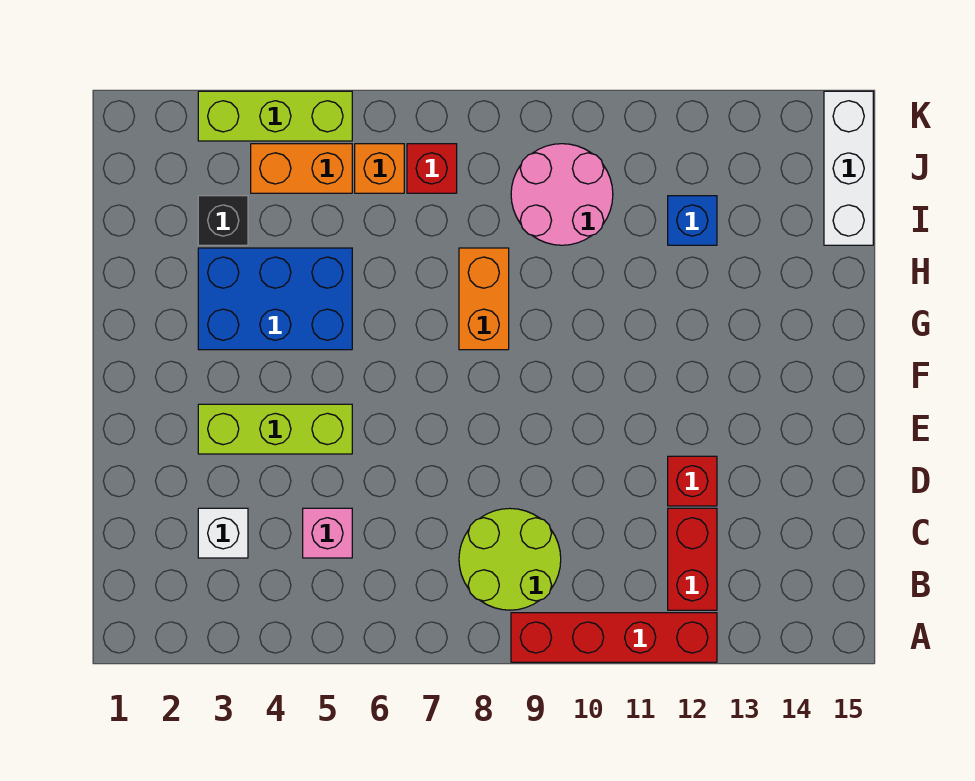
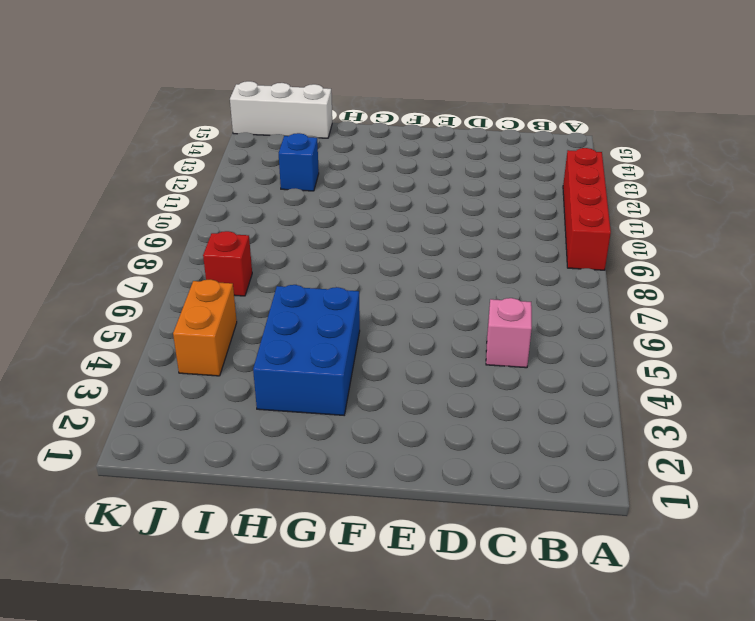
none -> lime 2x2 round brick [459,508,561,610]
none -> red 1x2 brick [668,508,717,610]
none -> white 1x1 brick [198,508,248,558]

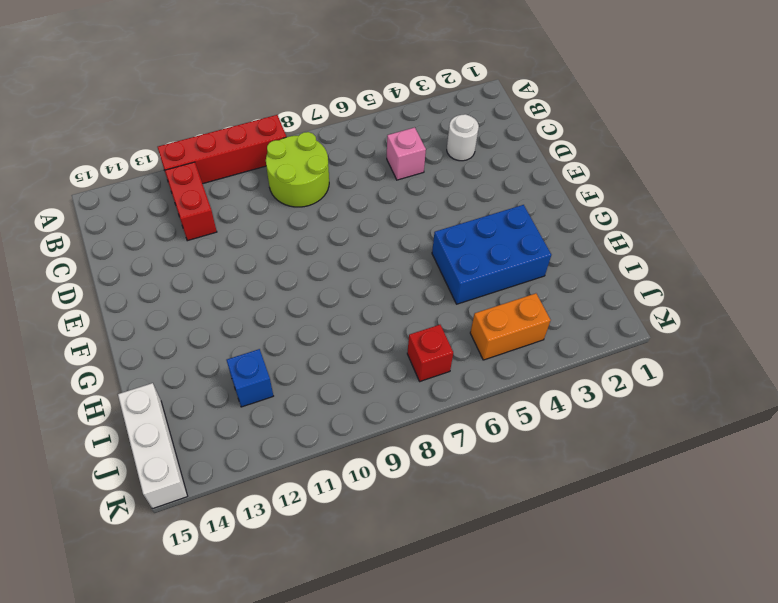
white 1x1 round brick [447,114,479,161] -> white 1x1 brick [198,508,248,558]
none -> red 1x1 brick [668,456,717,506]
none -> lime 1x3 brick [198,404,352,454]
none -> orange 1x2 brick [459,248,509,350]

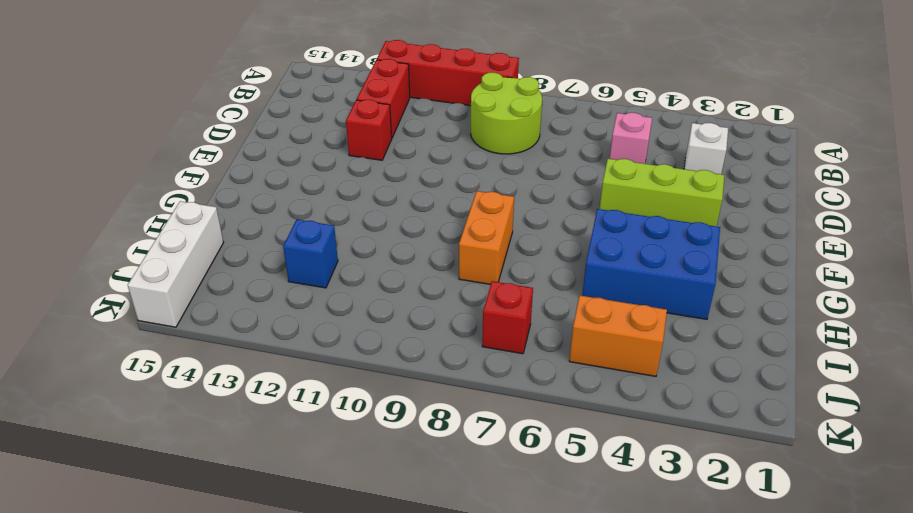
none -> black 1x1 brick [198,196,248,245]
none -> pink 2x2 round brick [511,144,613,245]
none -> orange 1x1 brick [355,144,404,193]

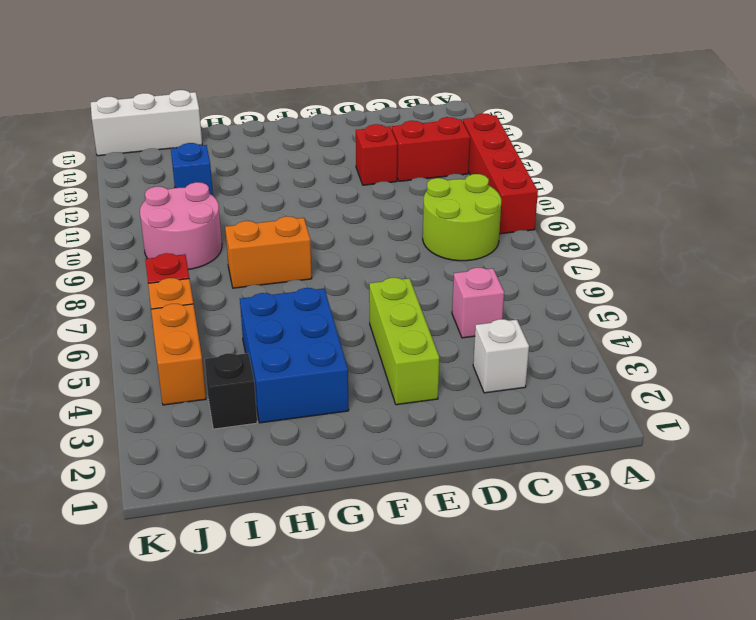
none -> lime 1x3 brick [198,91,352,141]

